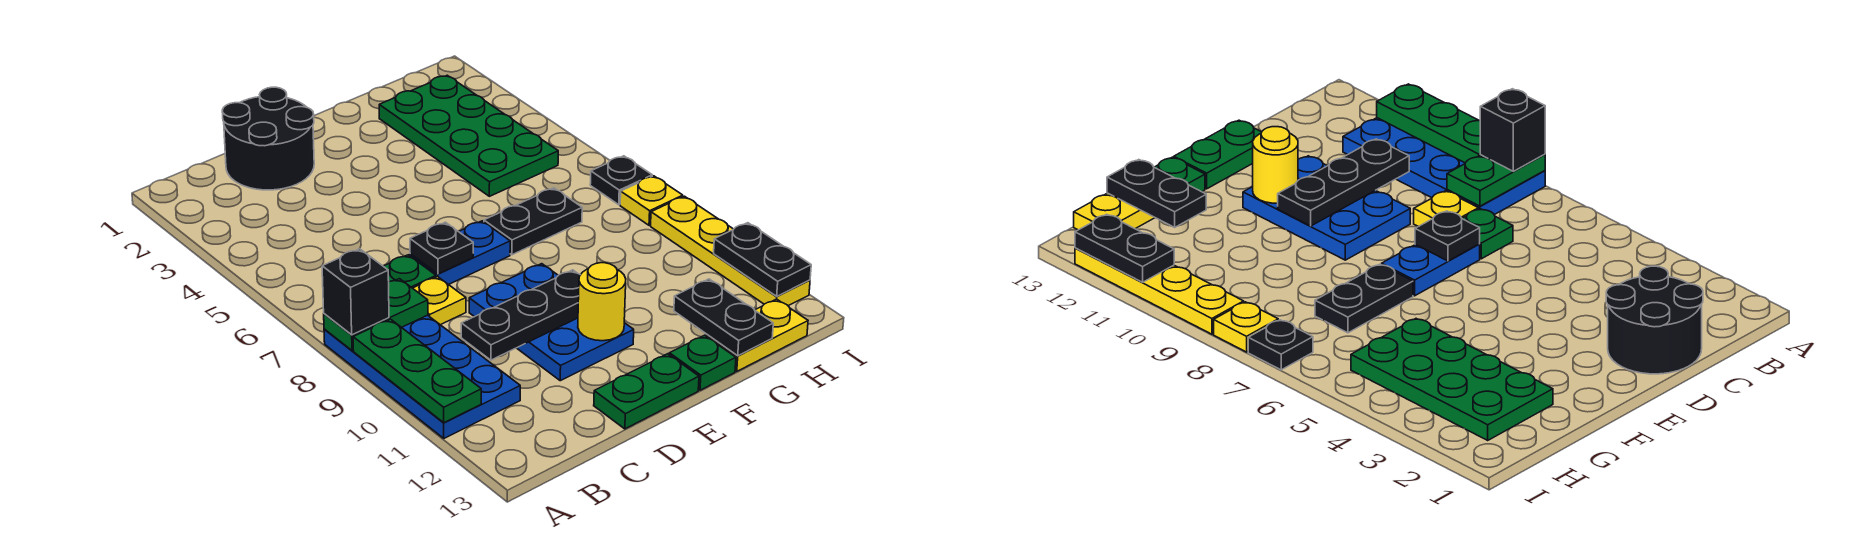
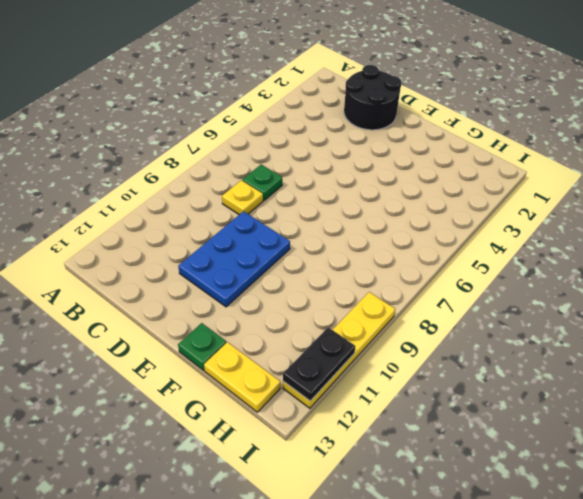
none -> blue 2x4 plate [324,315,520,438]
none -> blue 1x2 plate [410,221,510,285]
none -> green 1x2 plate [594,354,699,429]

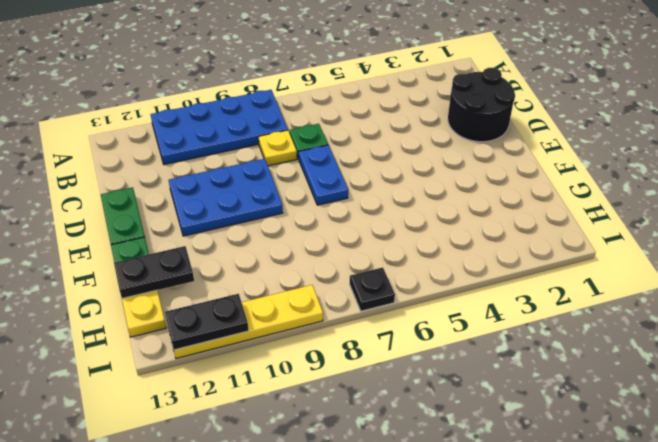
none -> black 1x2 plate [484,188,582,255]
none -> green 2x4 plate [379,75,558,196]
none -> yellow 1x1 plate [620,176,683,225]

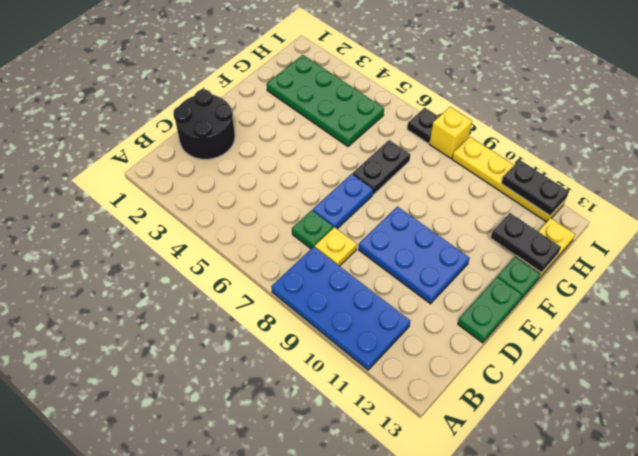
yellow 1x1 brick [429,107,472,158] -> yellow 1x1 plate [620,176,683,225]
none -> green 1x2 plate [324,279,428,351]
none -> green 1x3 plate [353,319,481,423]
none -> black 1x3 plate [461,270,580,360]

